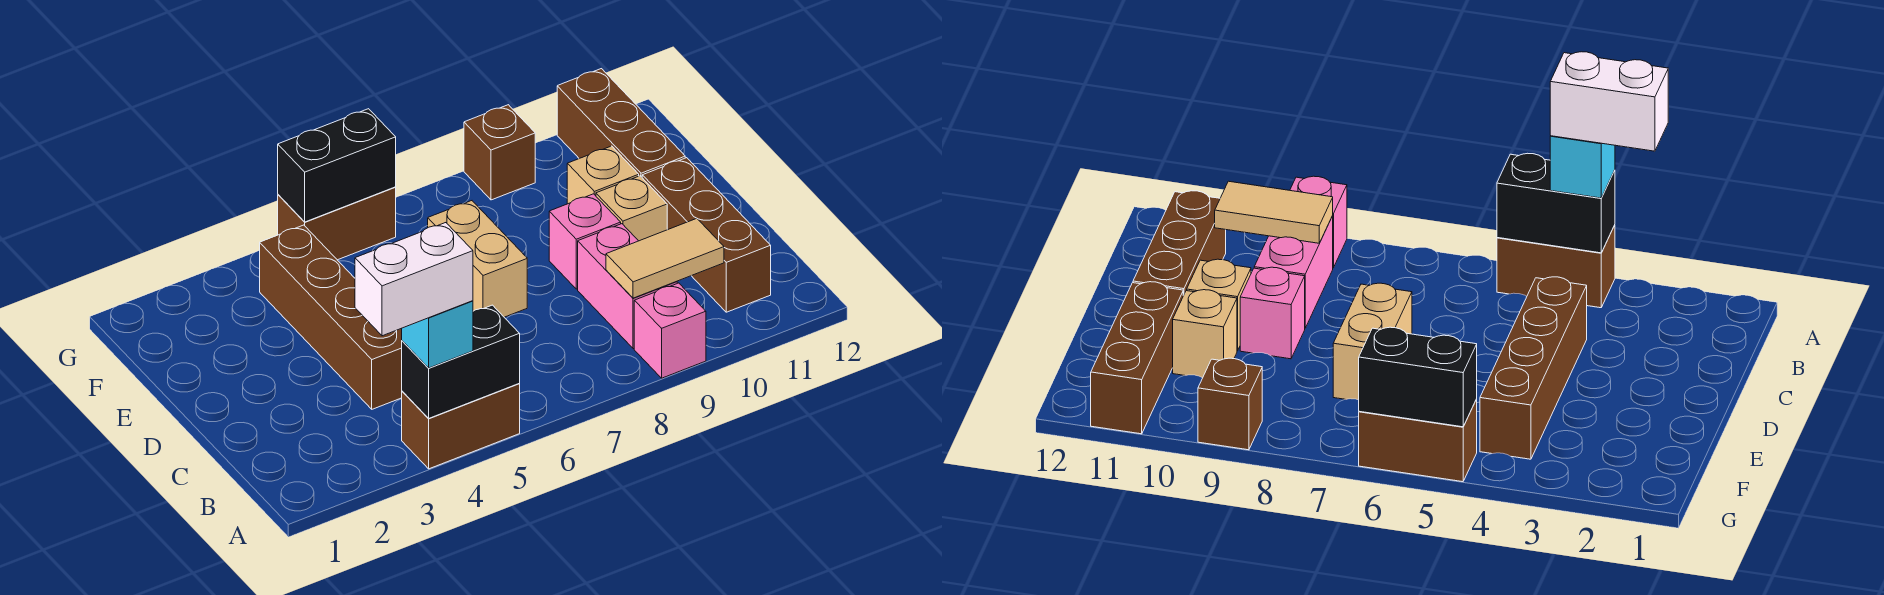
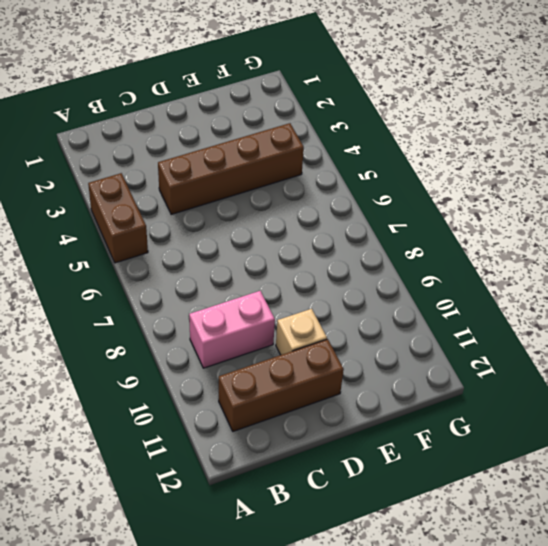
none -> pink 1x1 brick [634,283,706,378]
none -> tan 1x2 brick [428,201,527,317]
none -> pink 1x1 brick [549,194,621,289]

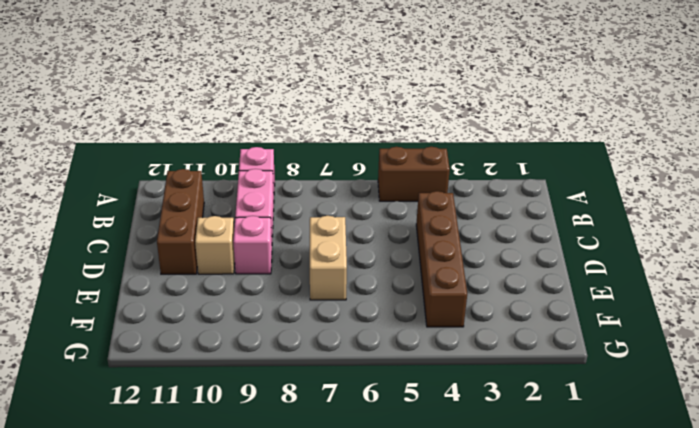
none -> tan 1x1 brick [567,146,639,204]
none -> brown 1x3 brick [557,69,685,177]
none -> brown 1x2 brick [278,187,396,260]

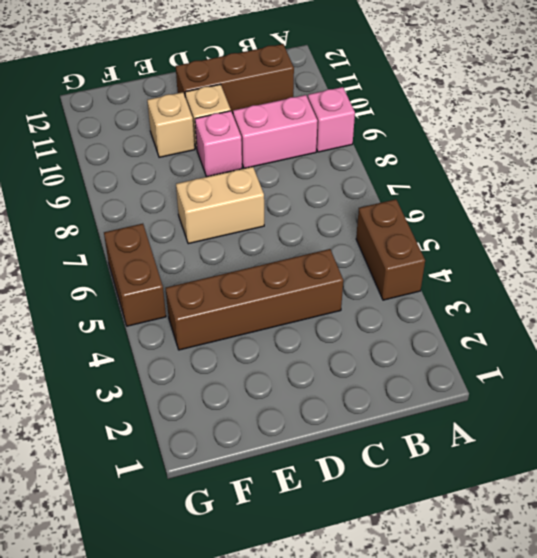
none -> brown 1x3 brick [557,69,685,177]
none -> brown 1x1 brick [464,105,535,200]
none -> black 1x2 brick [402,305,520,419]

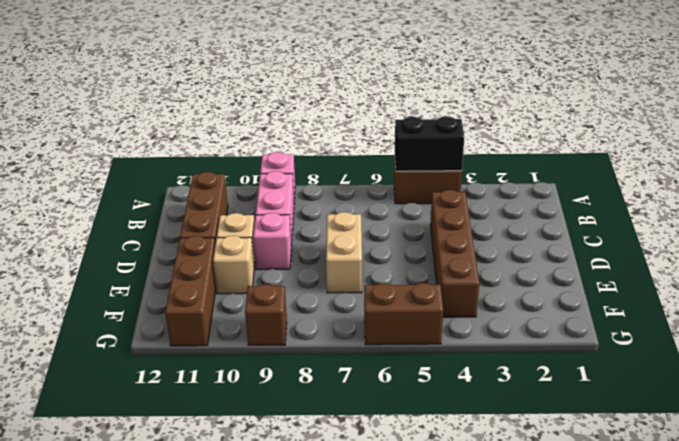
none -> tan 1x2 tile [606,219,724,298]
none -> black 1x2 brick [278,109,396,222]
none -> cyan 1x1 brick [402,301,473,368]

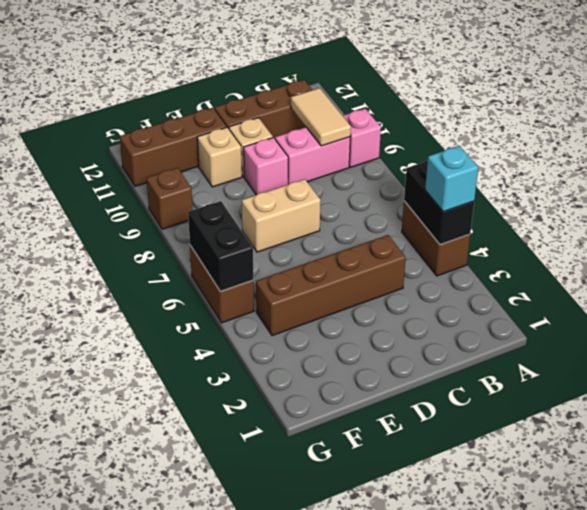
none -> white 1x2 brick [355,223,473,336]

